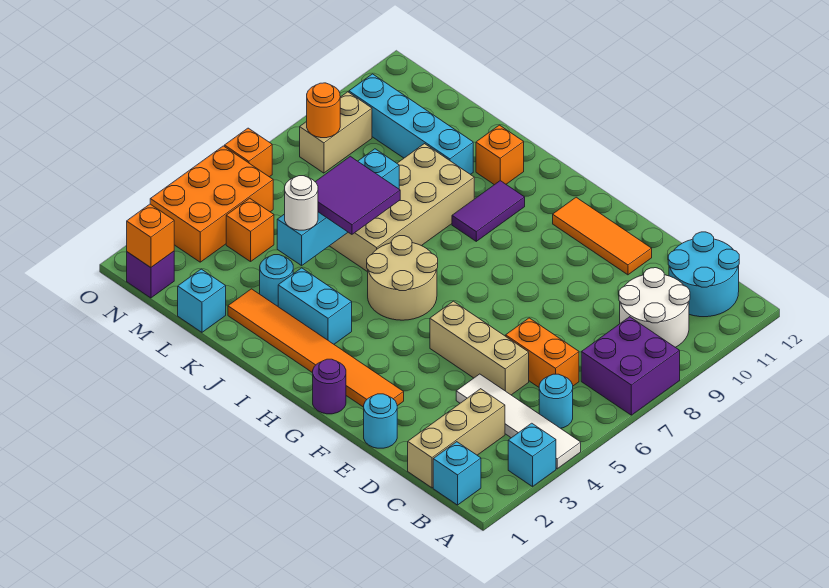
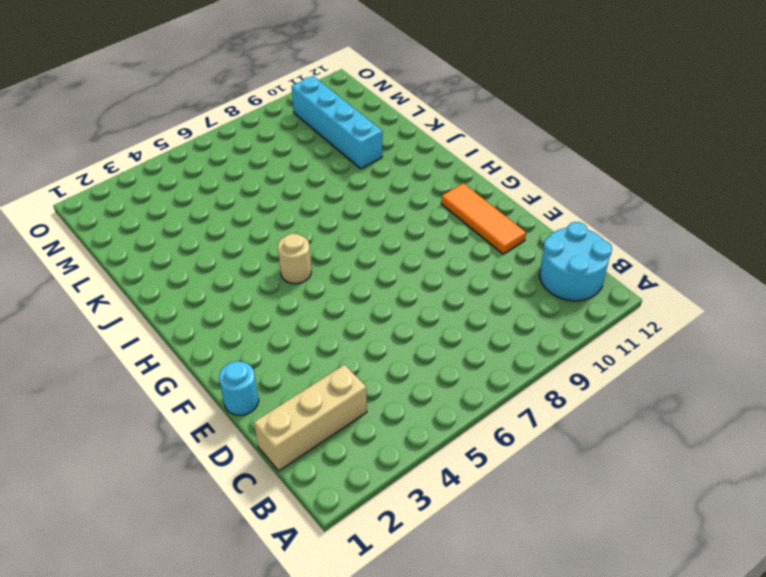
tan 1x1 round brick [278,234,311,284] -> tan 2x2 round brick [367,236,438,320]
none -> cyan 1x1 brick [508,423,556,487]
none -> white 1x4 tile [456,374,581,469]
none -> purple 2x2 brick [581,317,680,415]
none -> cyan 1x1 brick [433,442,481,505]

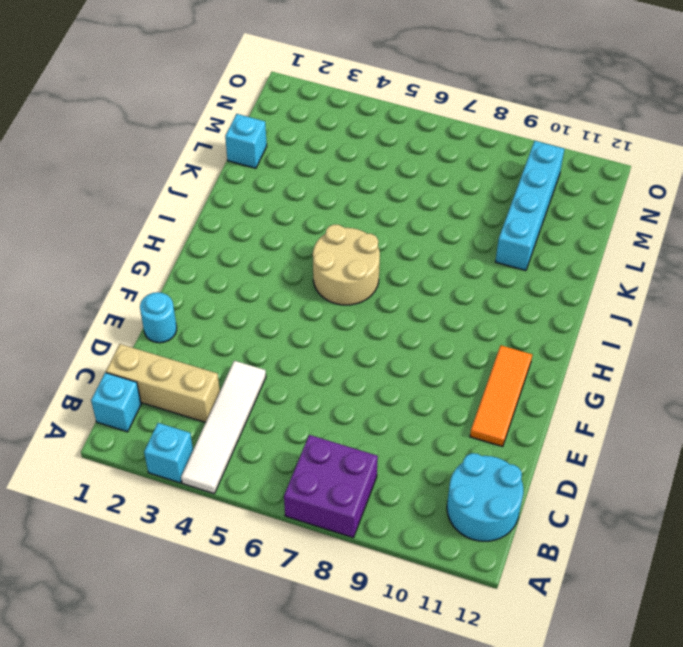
none -> cyan 1x1 round brick [539,374,573,428]
none -> white 2x2 round brick [619,268,690,347]
none -> orange 1x2 brick [506,318,579,387]
none -> tan 1x3 brick [430,301,529,395]

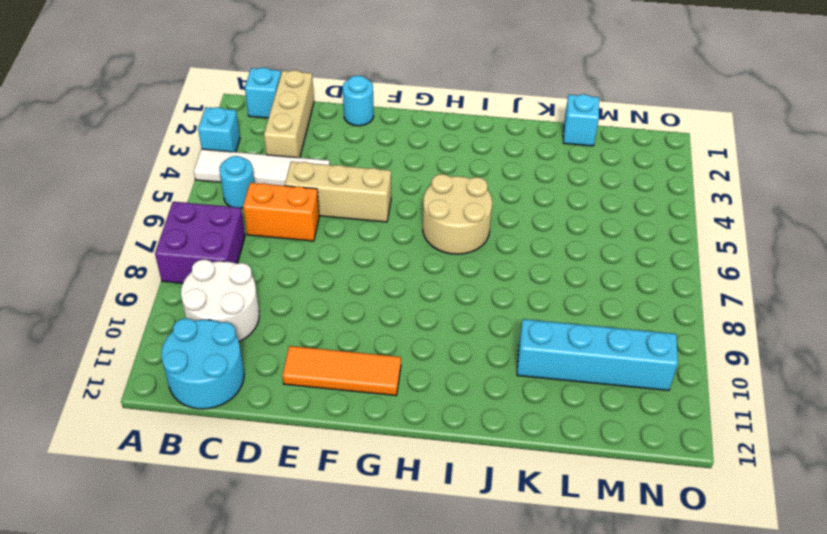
none -> orange 1x6 tile [228,289,404,407]
none -> purple 1x1 round brick [313,359,346,414]
none -> cyan 1x2 brick [278,268,352,344]
none -> purple 1x2 tile [452,181,525,241]

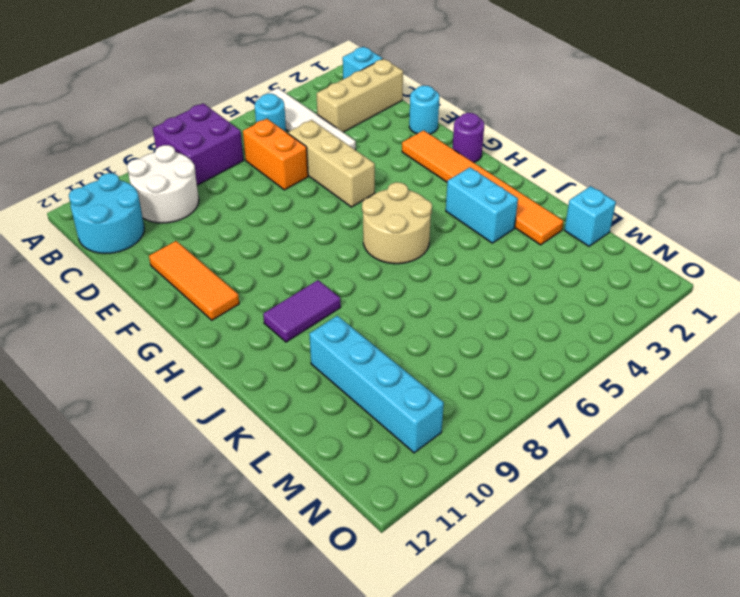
none -> cyan 1x1 brick [508,423,556,487]
none -> tan 2x4 brick [330,144,474,272]
none -> orange 1x1 brick [476,125,524,185]
none -> cyan 1x1 round brick [260,255,293,306]

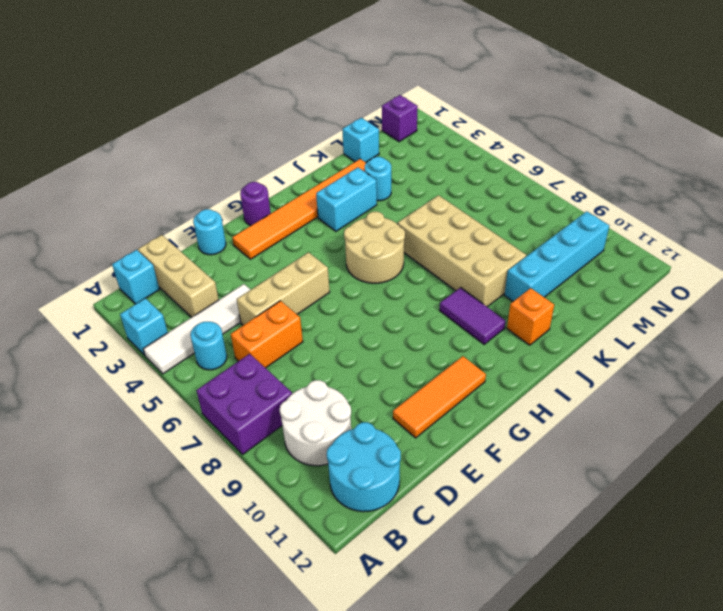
none -> orange 1x1 brick [226,198,274,262]
none -> orange 2x3 brick [150,146,273,262]
none -> tan 1x2 brick [300,92,372,173]
none -> orange 1x1 brick [225,128,272,177]

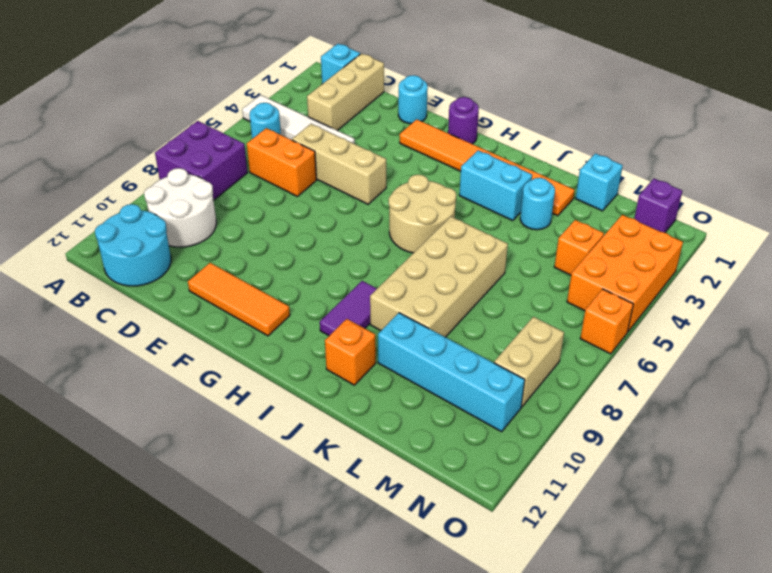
none -> cyan 1x1 brick [508,423,556,487]
none -> cyan 1x4 brick [277,149,399,266]
none -> orange 1x1 brick [127,204,174,267]
none -> orange 1x1 round brick [307,83,340,138]

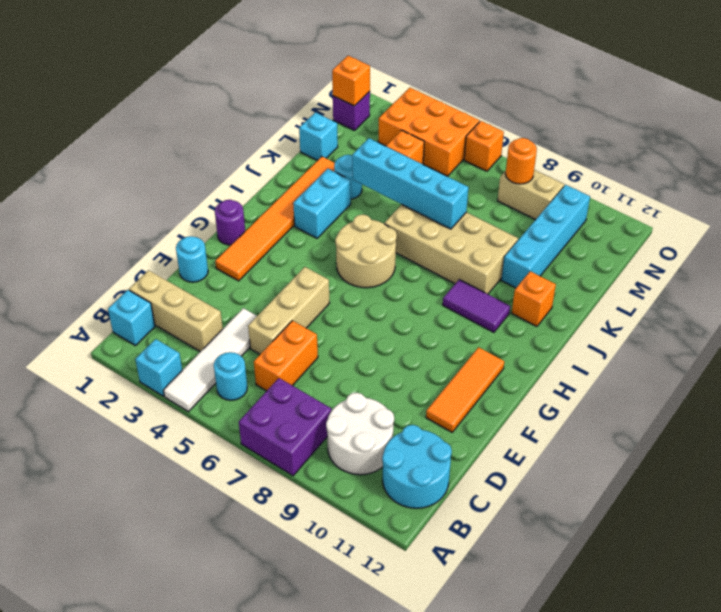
none -> purple 2x2 tile [315,156,400,234]
none -> white 1x1 round brick [285,176,318,230]

